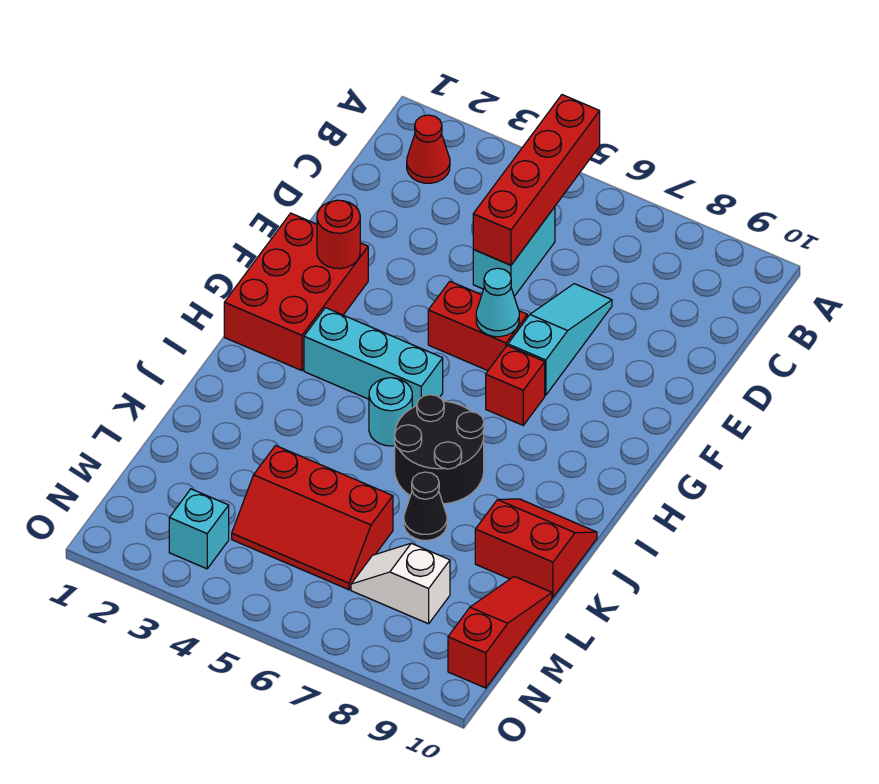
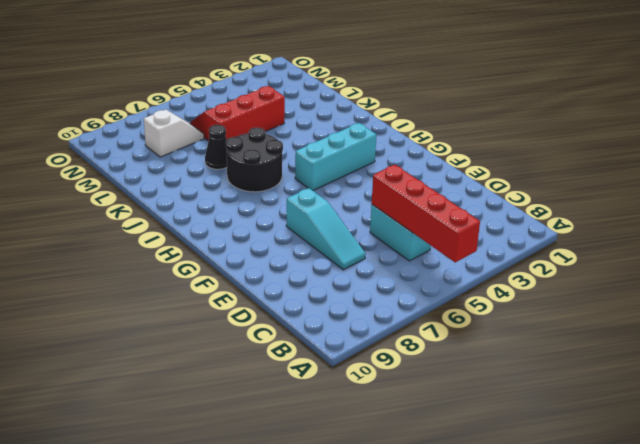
none -> red 1x1 cone [407,115,450,183]
none -> red 2x3 brick [224,213,368,371]
none -> red 1x2 brick [428,281,527,370]

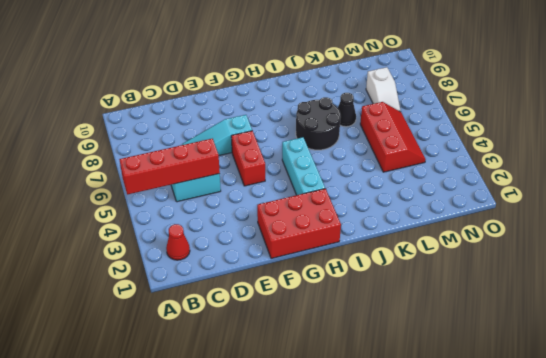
none -> red 1x1 brick [486,346,545,425]
none -> cyan 1x1 round brick [369,378,412,446]
none -> red 2x2 slope [475,499,597,597]

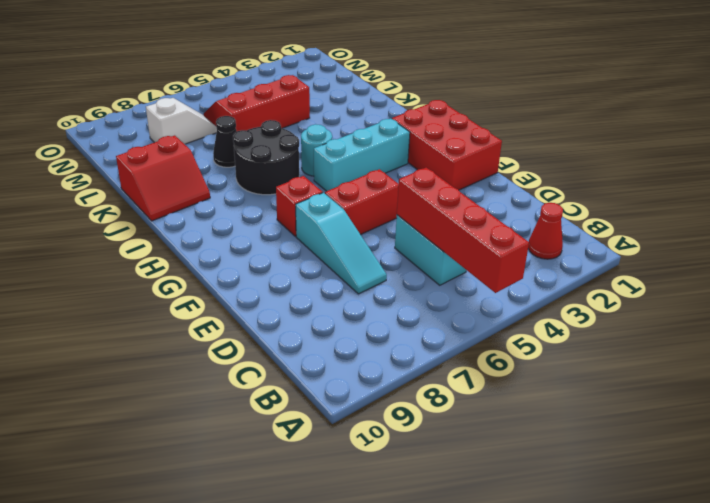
none -> red 1x3 slope [448,576,552,688]
none -> cyan 1x1 brick [169,489,229,569]
none -> red 1x1 round brick [317,200,360,269]

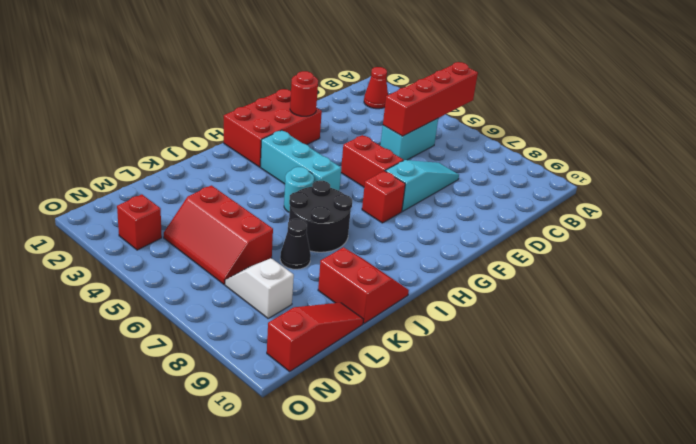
red 1x1 brick [117,194,162,250] -> cyan 1x1 brick [169,489,229,569]
none -> cyan 1x1 cone [476,268,519,337]

